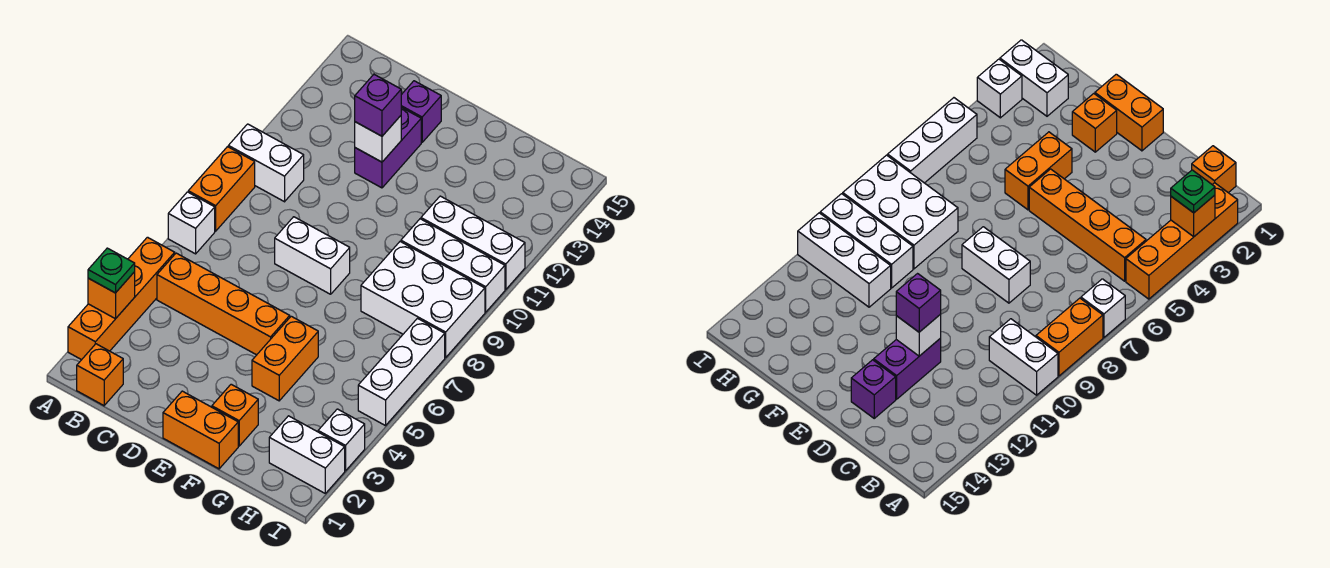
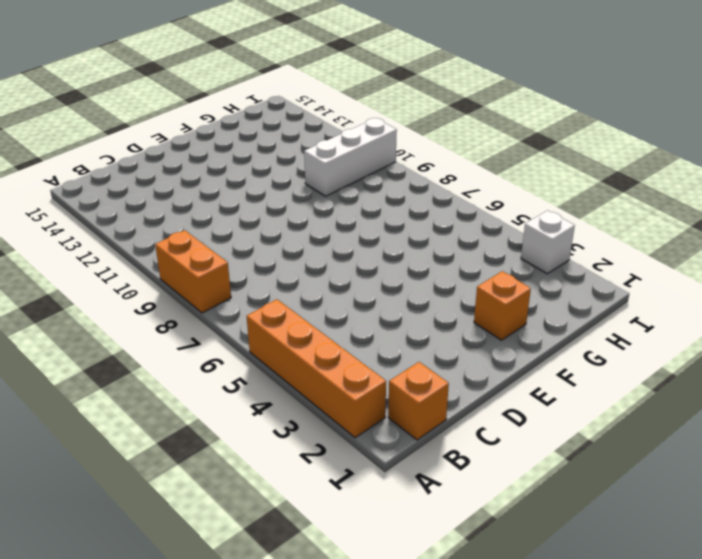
none -> white 1x1 brick [168,192,215,254]
none -> white 1x2 brick [228,124,304,202]
none -> orange 1x4 brick [157,253,290,355]

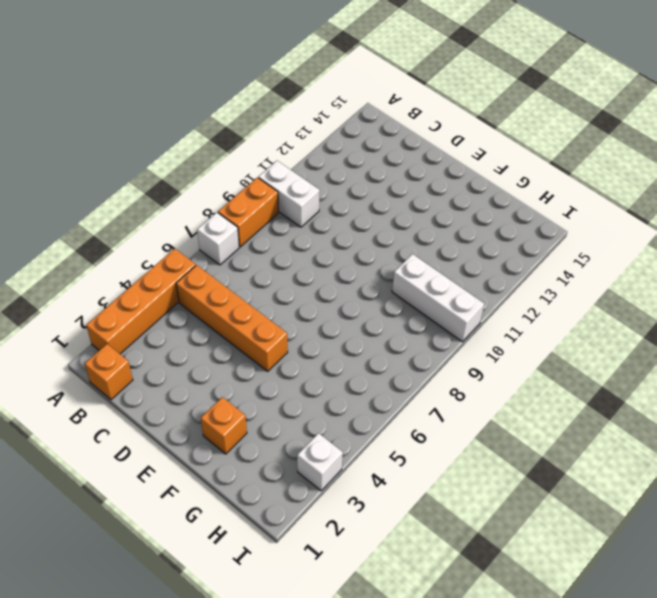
none -> white 1x2 brick [275,217,350,294]
none -> purple 1x2 brick [355,107,421,188]
none -> purple 1x1 brick [401,81,441,142]

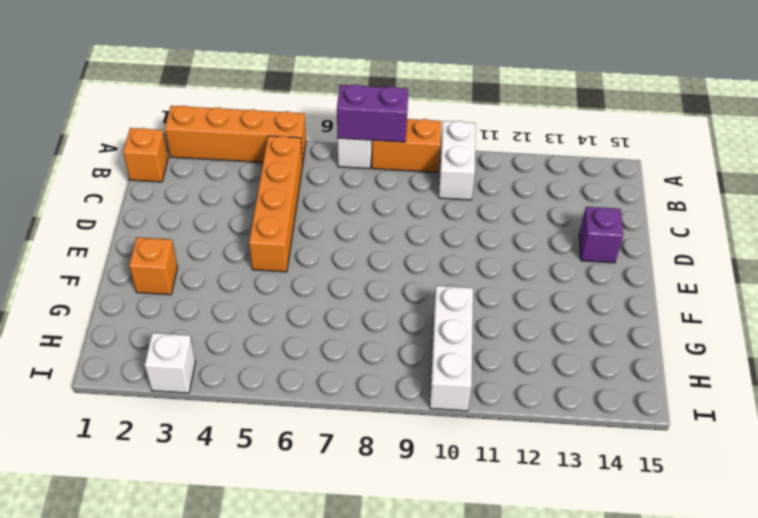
purple 1x2 brick [337,84,408,142] -> purple 1x2 brick moved to [355,107,421,188]
none -> white 1x2 brick [275,217,350,294]
none -> orange 1x2 brick [163,391,238,469]
none -> orange 1x2 brick [252,316,318,401]

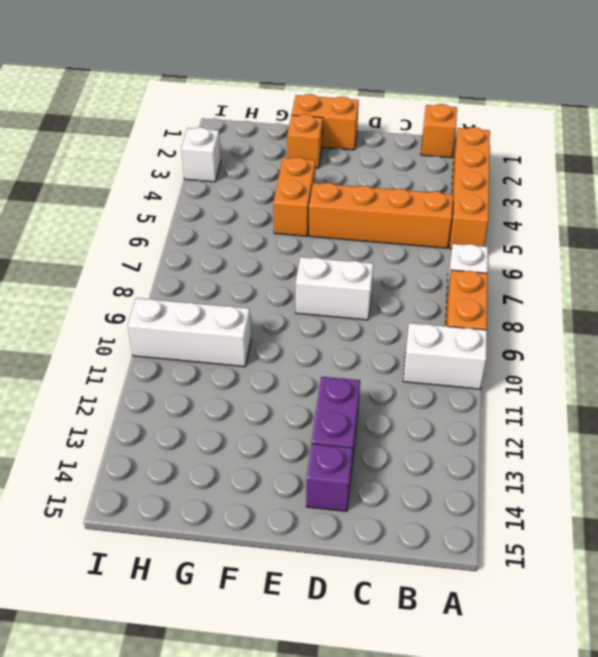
none -> white 2x3 brick [361,242,485,357]
none -> white 1x3 brick [421,196,525,290]
none -> white 1x2 brick [269,416,345,493]

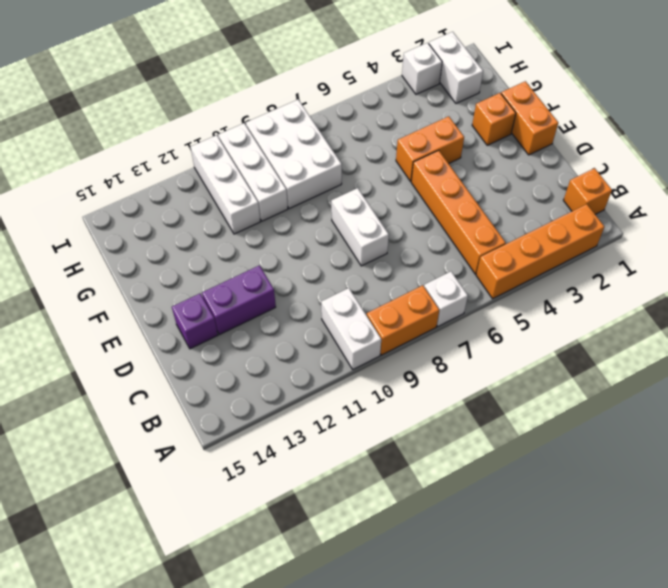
none -> white 1x3 brick [358,318,445,426]
none -> orange 1x1 brick [88,272,135,319]
none -> white 1x1 brick [355,116,401,162]

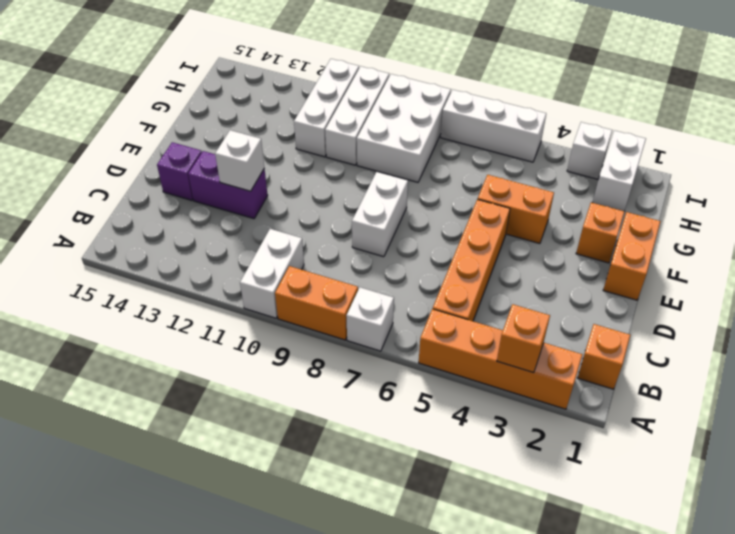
none -> green 1x1 plate [88,248,135,293]
none -> purple 1x1 brick [355,75,401,136]

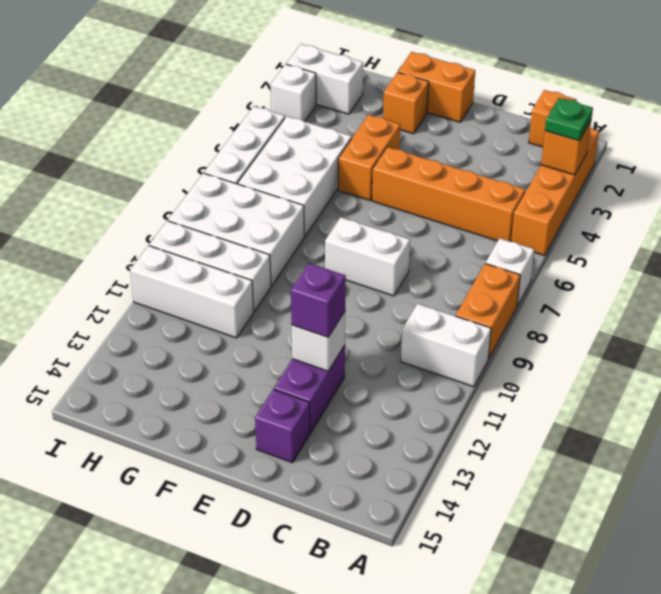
white 2x3 brick [238,116,352,237] -> none

